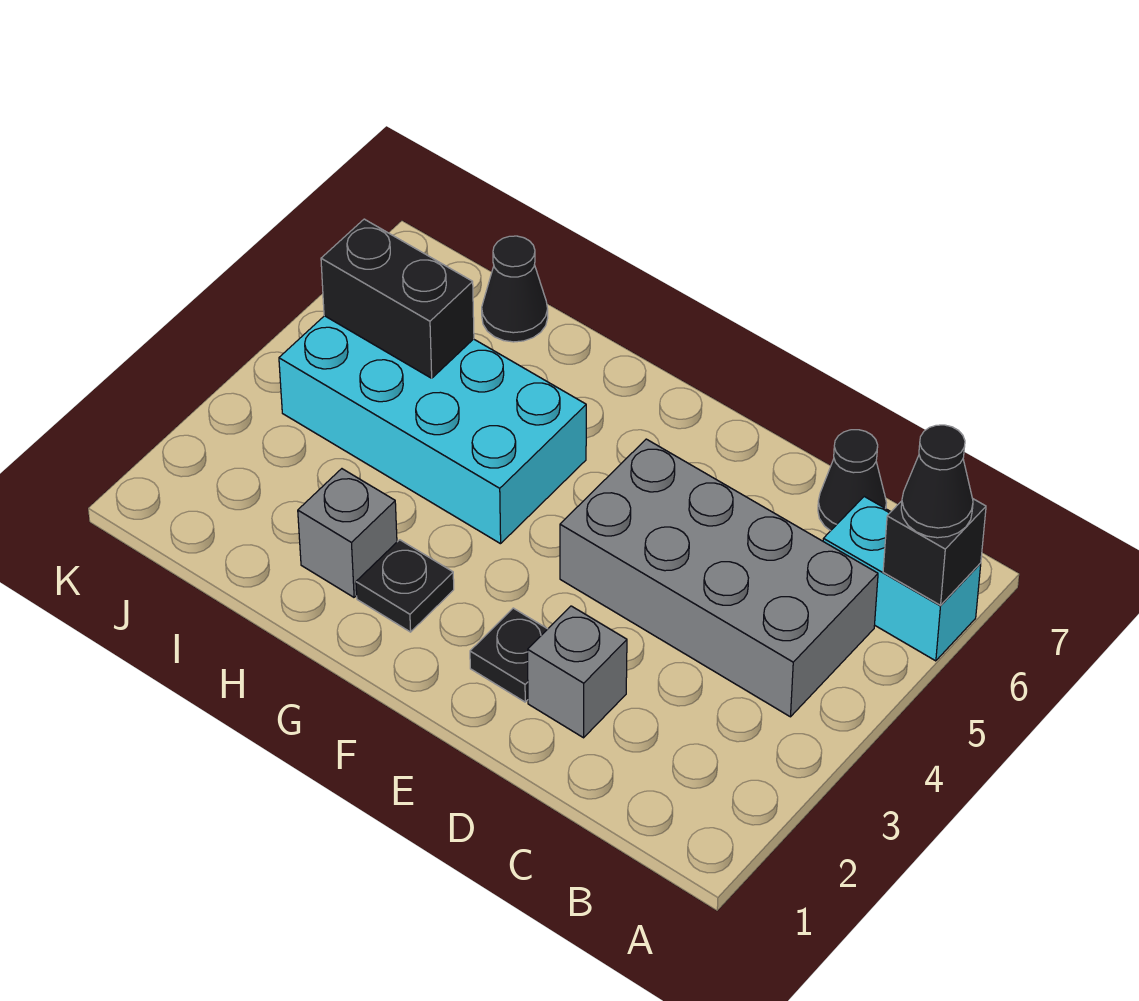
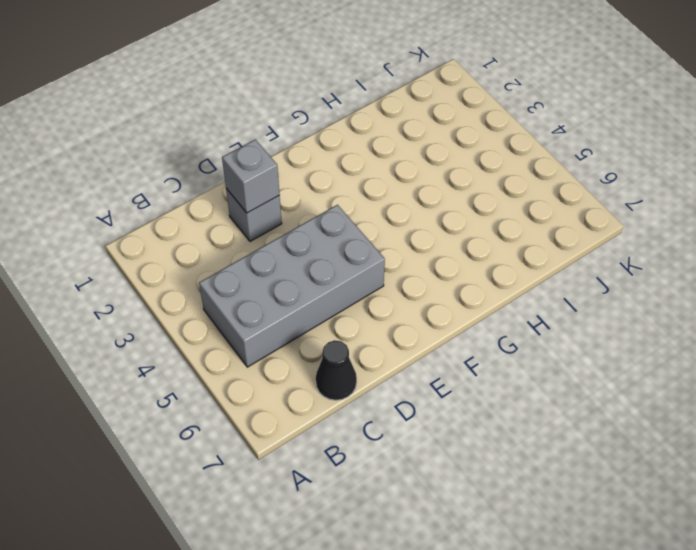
grey 1x1 brick [222,139,280,213] -> grey 1x1 brick moved to [298,469,397,597]
none -> cyan 1x2 brick [823,497,981,661]
none -> black 1x1 plate [470,608,547,702]
none -> black 1x1 plate [356,540,454,632]

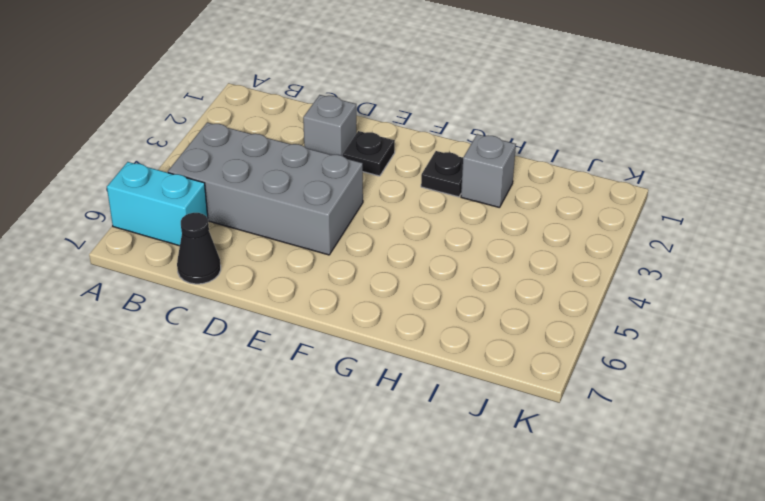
none -> cyan 2x4 brick [279,316,586,544]
none -> black 1x1 cone [482,236,548,342]
none -> black 1x1 brick [883,499,986,605]

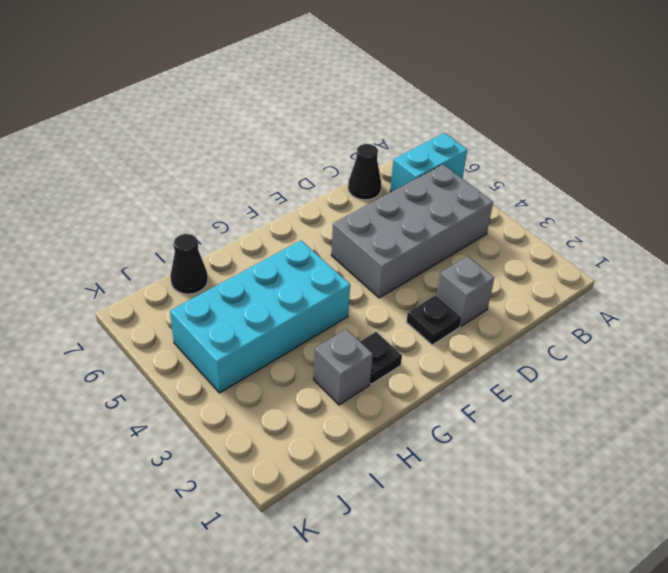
none -> black 1x1 brick [883,499,986,605]
none -> black 1x2 brick [321,219,474,378]
none -> black 1x1 cone [901,425,973,538]

